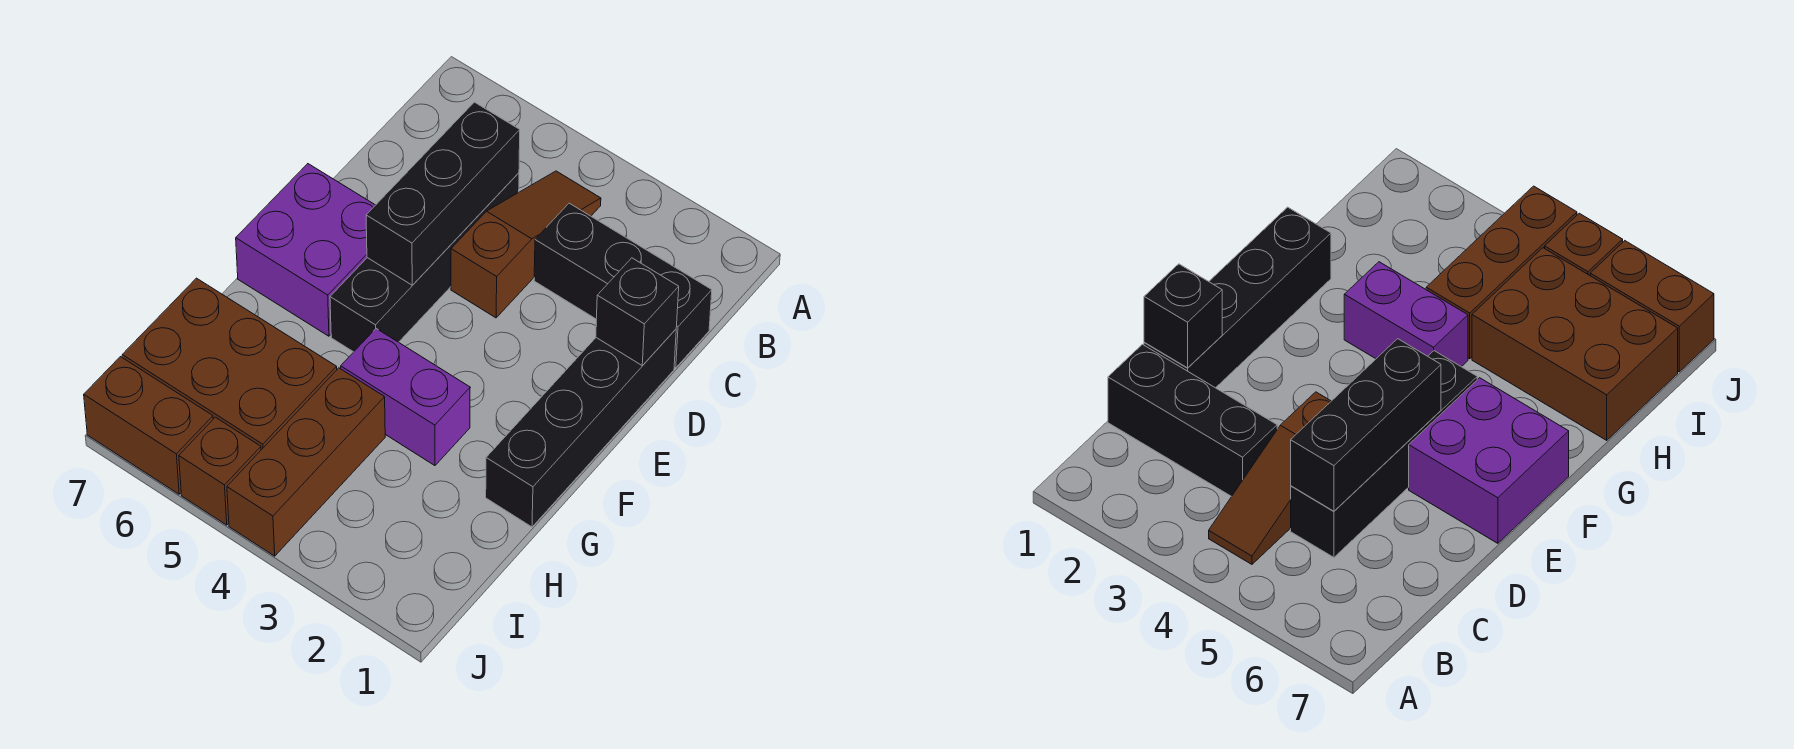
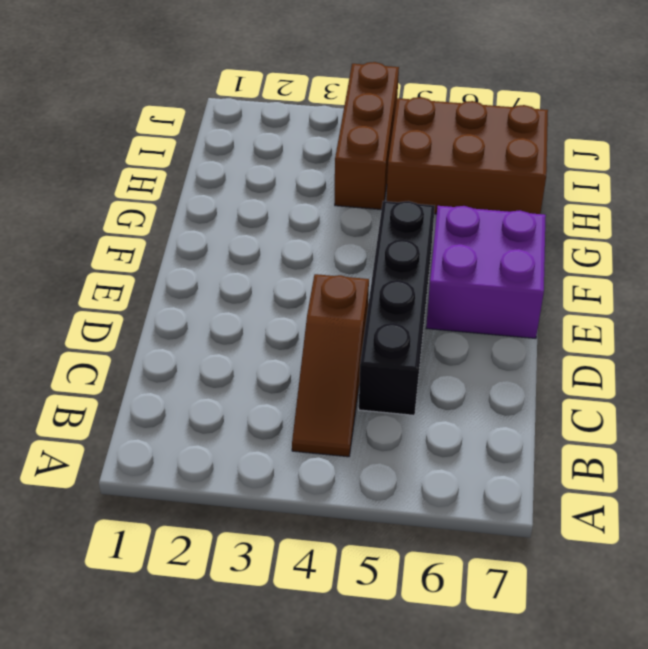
none -> black 1x3 brick [534,203,712,368]
none -> black 1x4 brick [486,329,676,527]
none -> purple 1x2 brick [341,329,470,466]

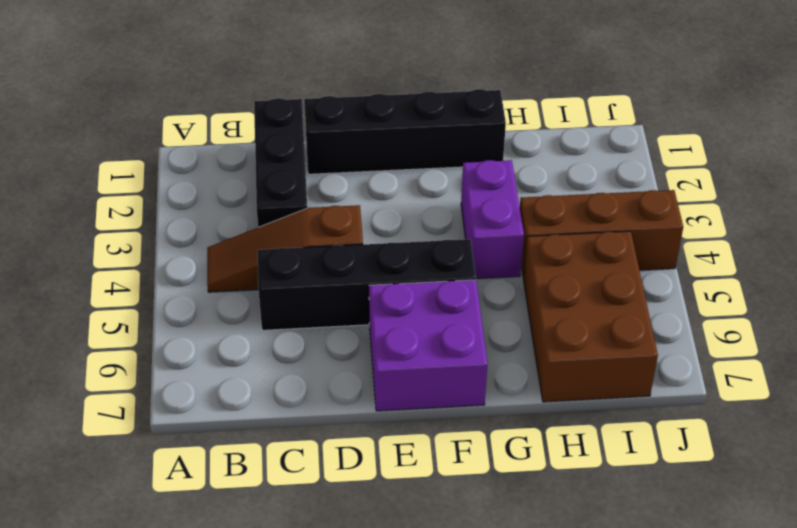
none -> brown 1x1 brick [179,417,261,525]
none -> brown 1x2 brick [84,357,213,494]
none -> black 1x3 brick [366,102,520,285]

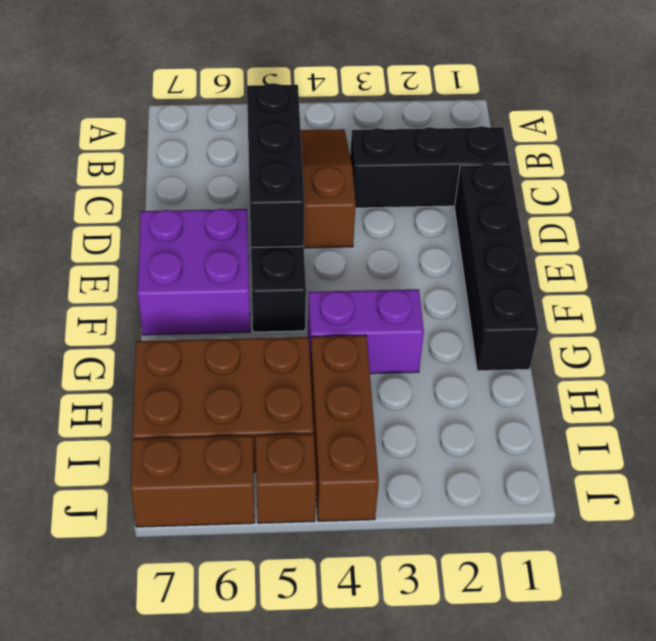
none -> black 1x1 brick [596,258,679,366]

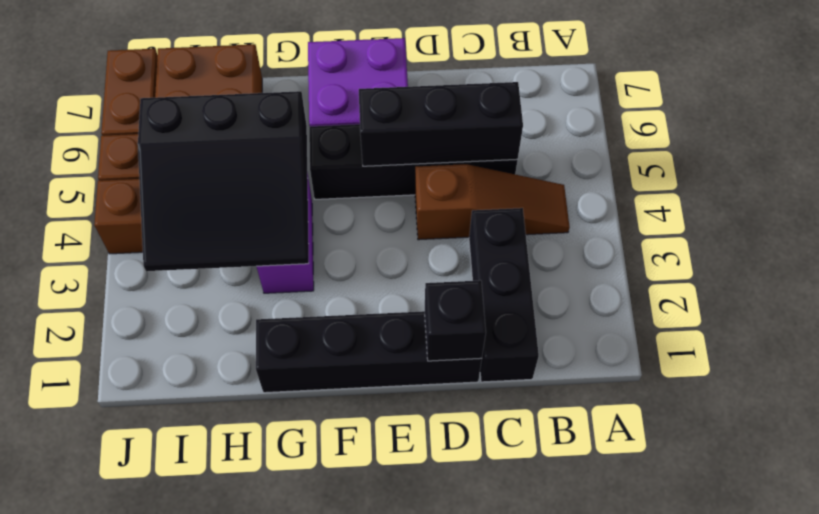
black 3x3 slope [138,91,309,271] -> none

